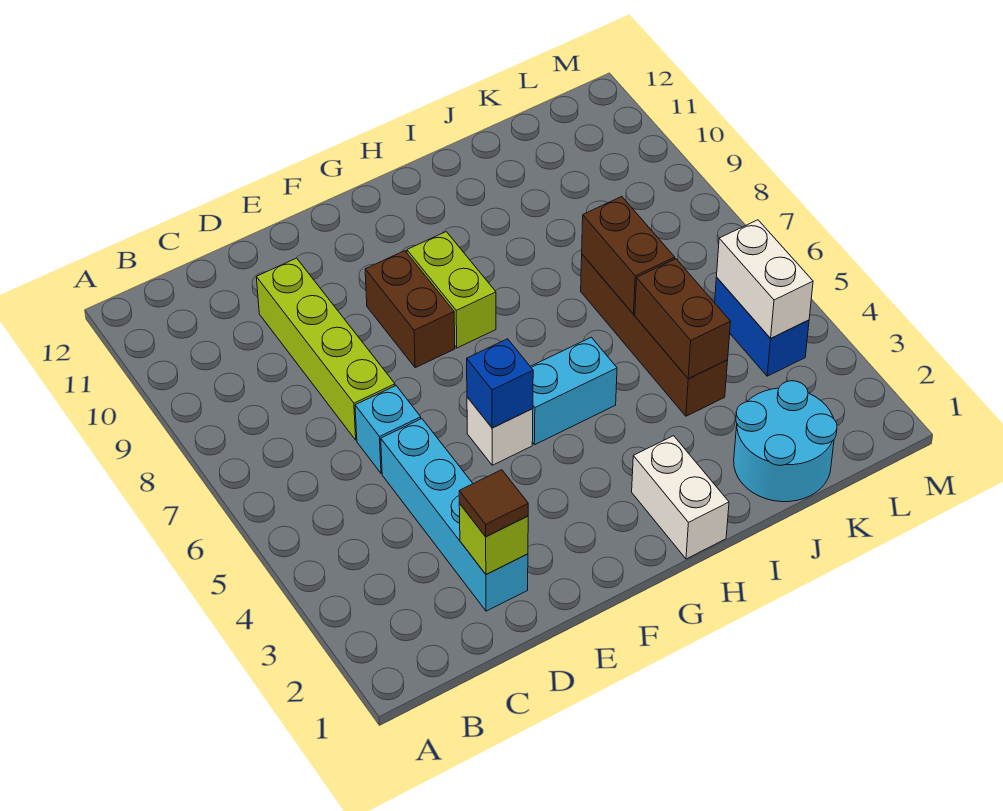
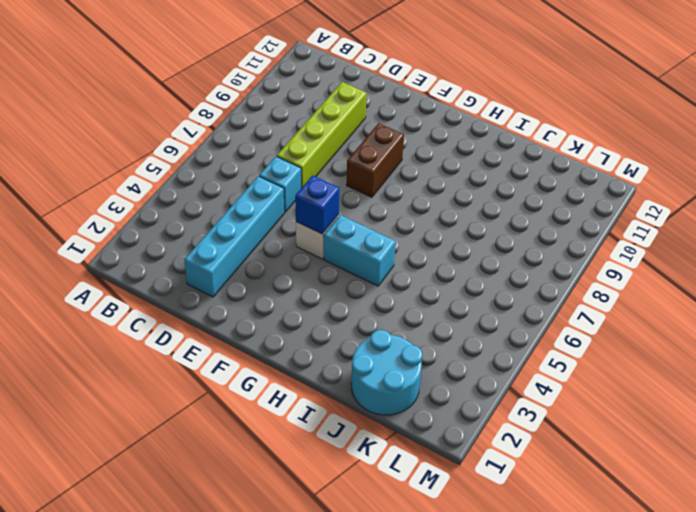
none -> lime 1x2 brick [407,232,496,348]
none -> white 1x2 brick [632,436,729,559]
none -> brown 1x4 brick [581,254,728,416]

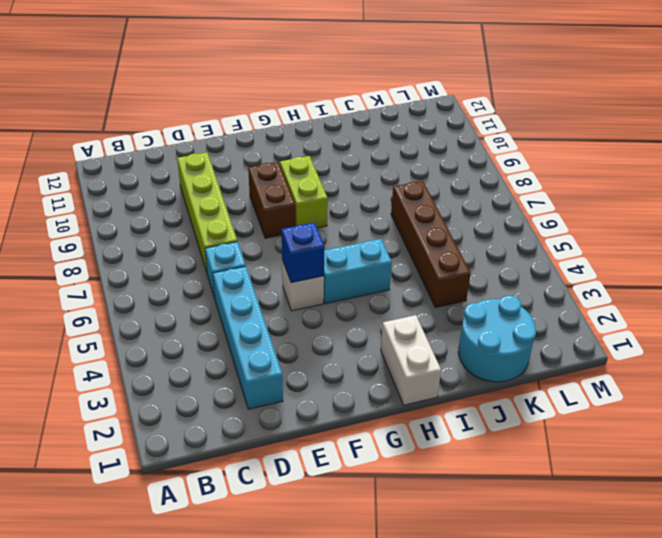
none -> blue 1x2 brick [715,278,809,376]
none -> lime 1x1 brick [459,504,528,575]
none -> brown 1x2 brick [635,259,731,379]

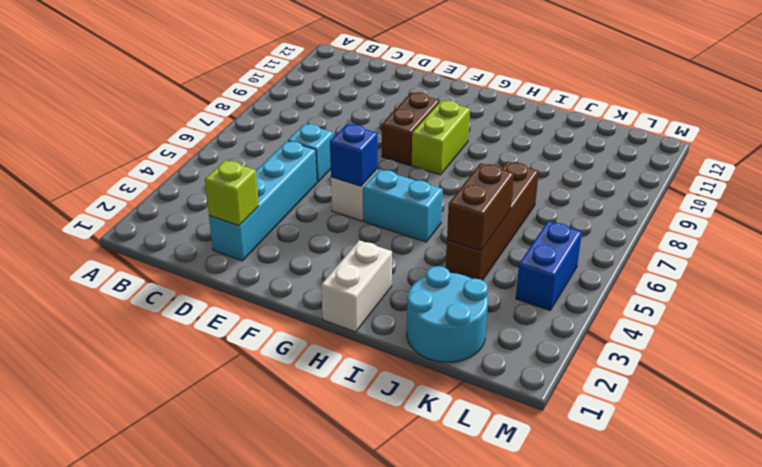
none -> lime 1x4 brick [256,258,395,440]
none -> brown 1x2 brick [582,197,675,314]
none -> white 1x2 brick [717,220,813,338]

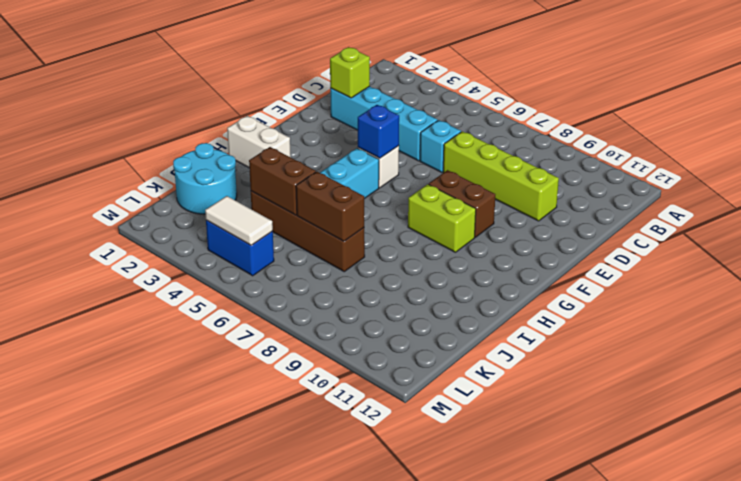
white 1x2 tile [205,196,273,245] -> white 1x2 brick [717,220,813,338]
none -> brown 1x1 tile [459,470,528,537]

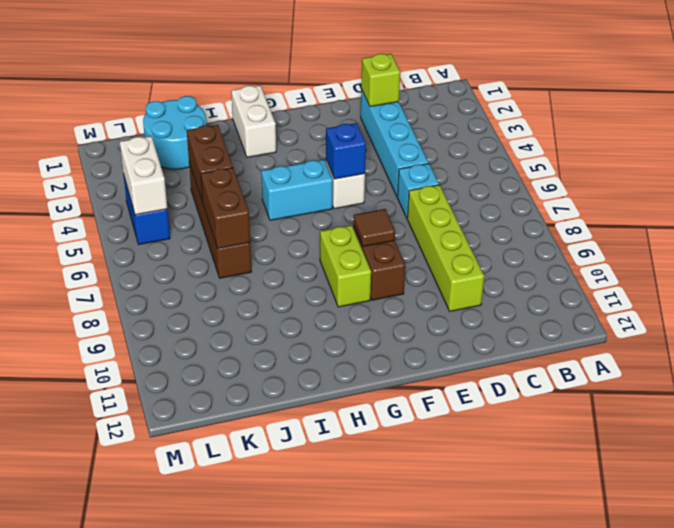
brown 1x1 tile [354,209,395,247] -> brown 1x1 tile moved to [459,470,528,537]

